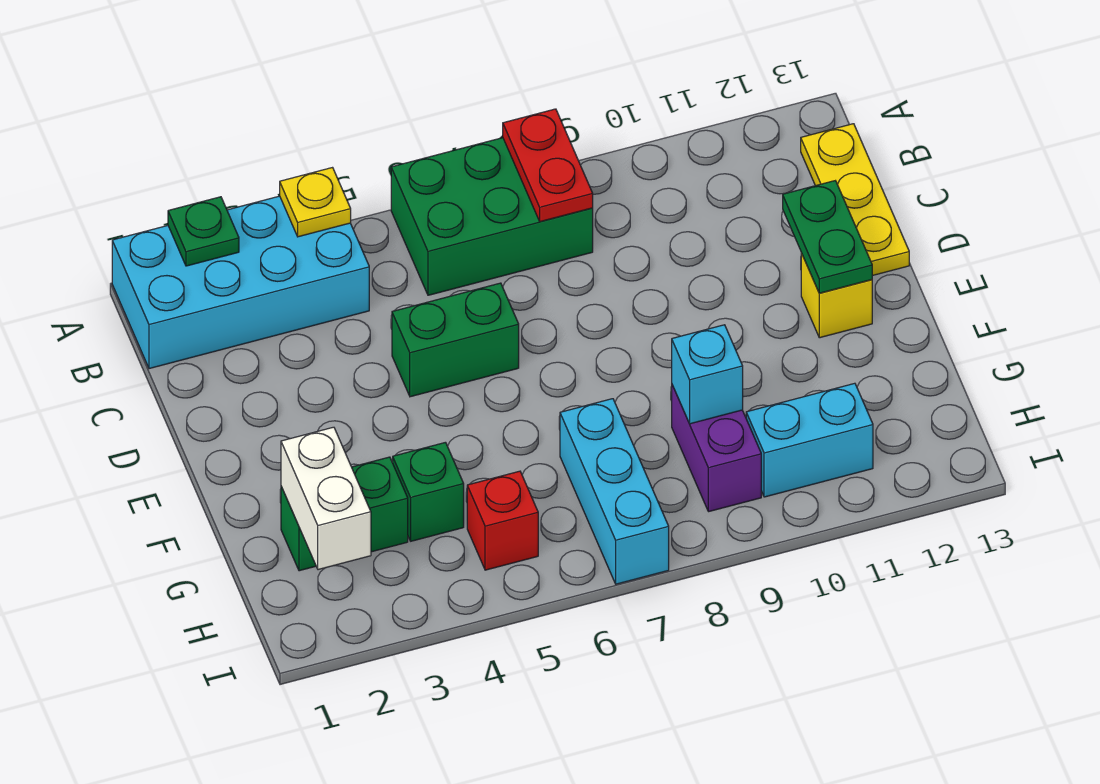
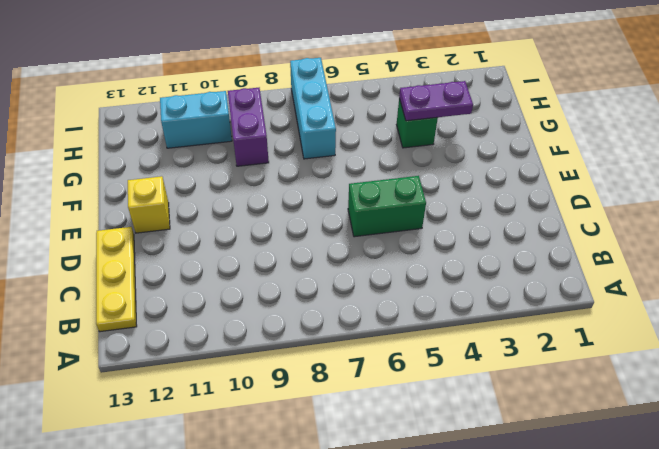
purple 1x2 plate [399,81,473,121] -> none
none -> cyan 2x4 brick [112,196,369,369]
none -> green 2x3 brick [391,138,593,295]
none -> green 1x2 brick [281,457,408,571]

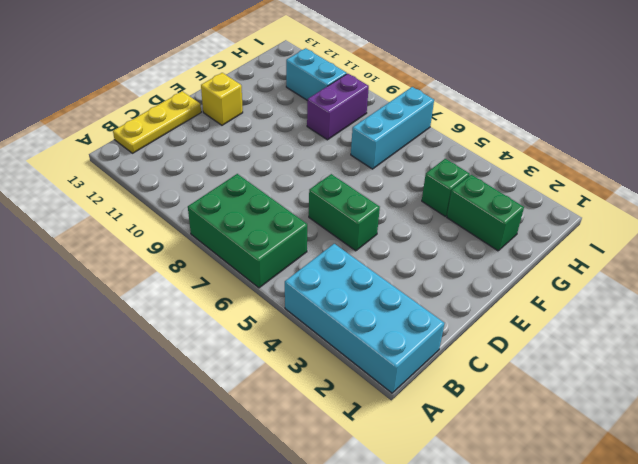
none -> red 1x1 brick [467,471,538,570]
none -> green 1x1 plate [168,197,239,266]
none -> yellow 1x1 plate [280,168,351,237]

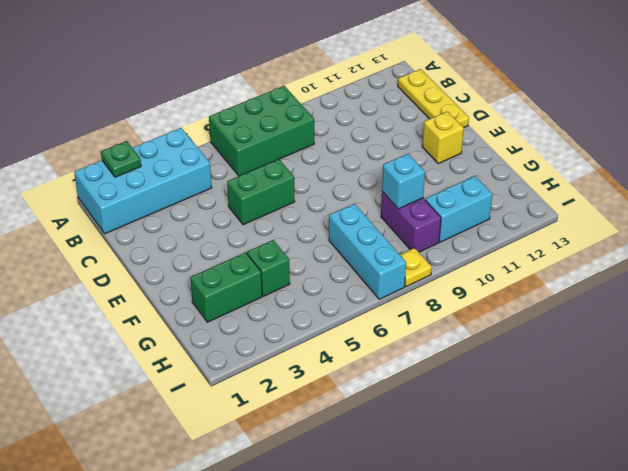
yellow 1x1 plate [400,248,432,287] -> yellow 1x1 plate moved to [280,168,351,237]
none -> red 1x1 brick [467,471,538,570]
none -> red 1x2 plate [503,109,593,222]
none -> green 1x2 plate [783,181,872,293]

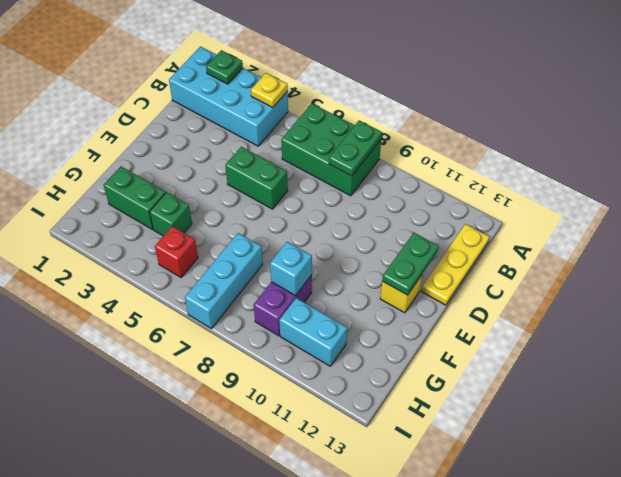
green 1x2 plate [329,120,382,176] -> red 1x2 plate [503,109,593,222]
none -> white 1x2 brick [281,427,371,570]

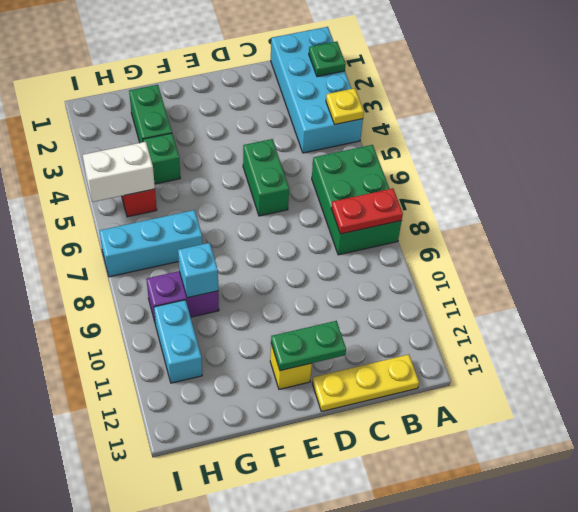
white 1x2 brick [83,142,155,202] -> white 1x2 brick moved to [281,427,371,570]

